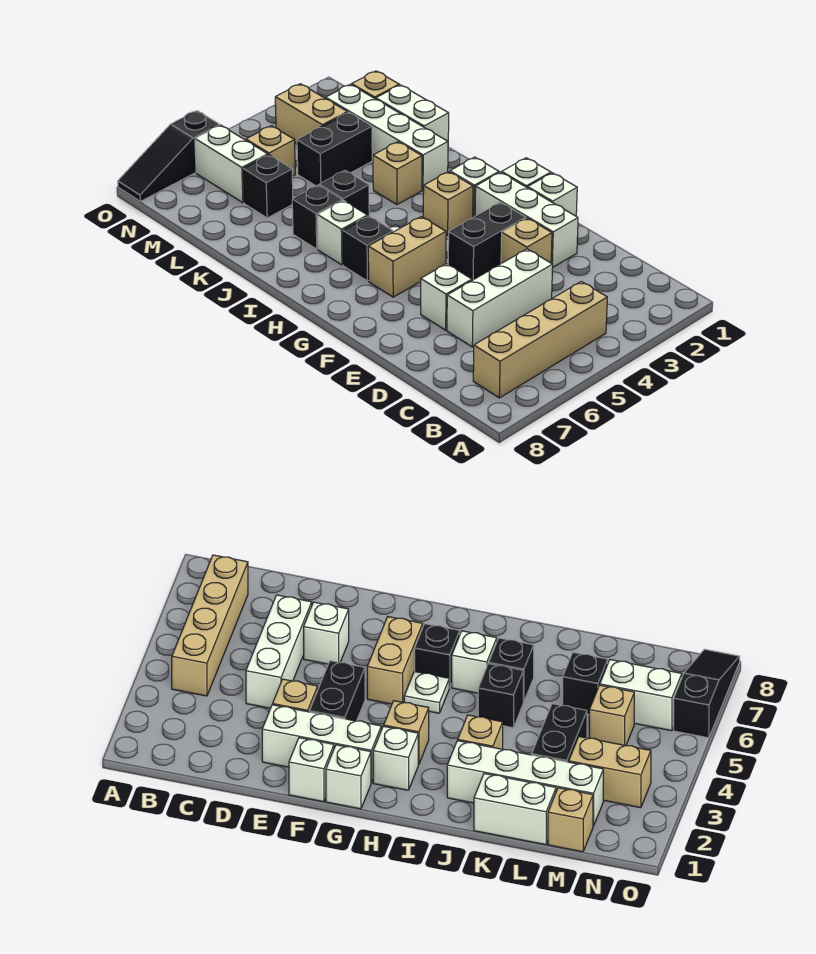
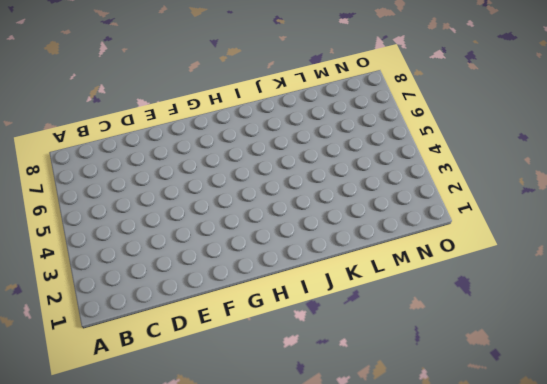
none -> tan 1x4 brick [473,281,607,398]
none -> white 1x3 brick [447,249,553,347]
none -> white 1x3 brick [475,172,578,267]

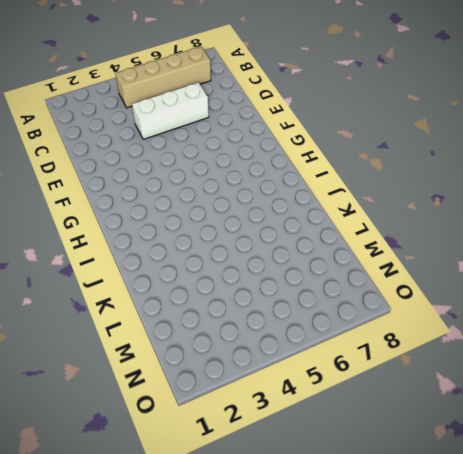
none -> white 1x3 brick [475,172,578,267]
none -> tan 1x1 brick [501,218,552,264]
none -> white 1x1 brick [421,264,472,330]

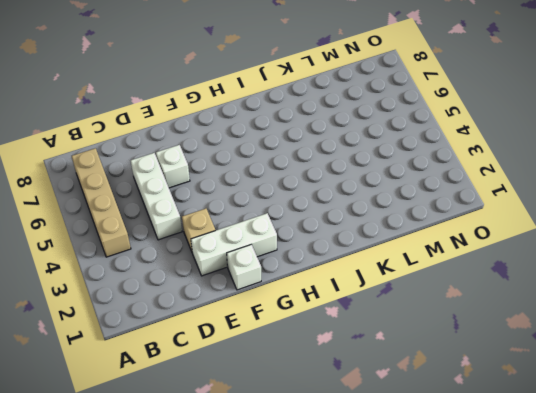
none -> black 1x2 brick [448,202,525,280]
none -> white 1x1 brick [502,158,551,188]
none -> tan 1x2 brick [368,217,446,297]

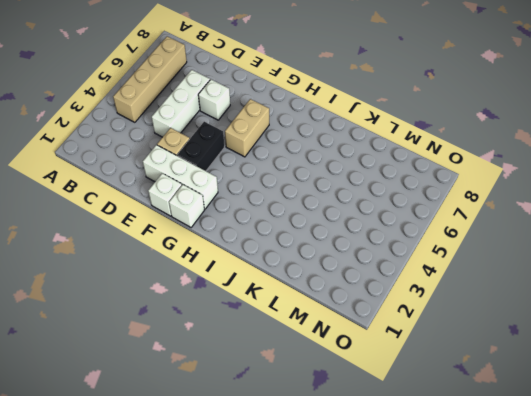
none -> white 1x1 brick [450,157,499,217]
none -> tan 1x1 brick [423,172,473,235]
none -> white 1x1 plate [404,671,449,713]

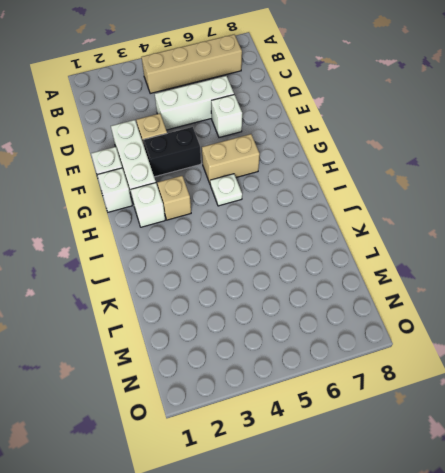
none -> black 1x1 brick [343,216,393,281]
none -> white 1x1 brick [317,200,367,265]
none -> white 1x4 brick [326,84,448,190]

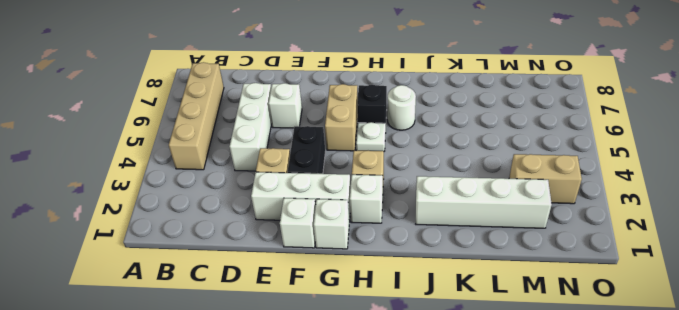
white 1x1 round brick [387,85,416,130] -> white 1x1 brick [317,200,367,265]
none -> tan 1x1 brick [373,142,422,205]
none -> black 1x1 brick [319,170,369,216]
none -> black 1x1 brick [292,185,342,249]

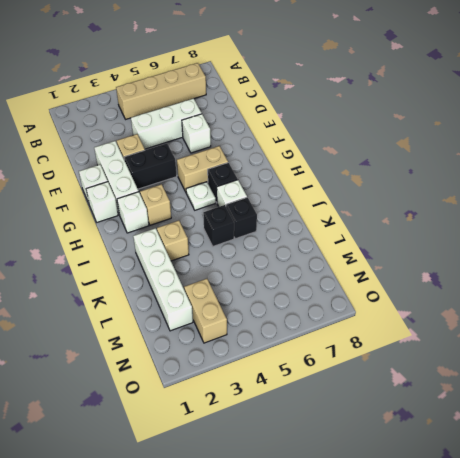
none -> white 1x2 brick [376,85,449,141]
none -> black 1x2 brick [297,112,372,186]
none -> black 1x1 brick [243,155,293,218]

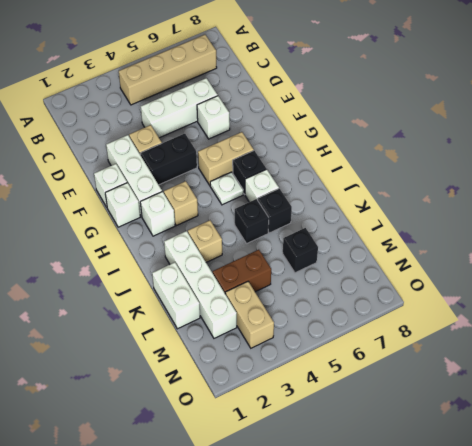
brown 1x2 brick [213,250,271,293] -> black 1x2 brick [297,112,372,186]
none -> tan 1x1 brick [352,71,399,99]
none -> tan 1x1 brick [246,126,295,176]
none -> white 1x2 brick [195,125,268,203]

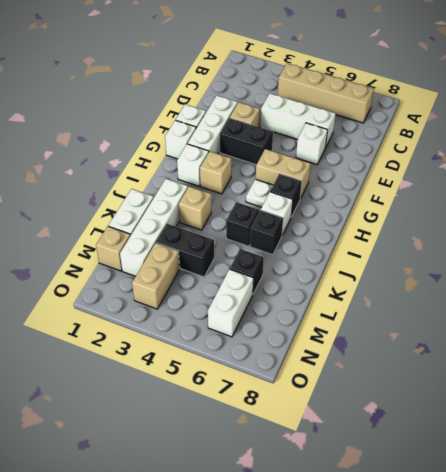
none -> tan 1x1 brick [246,126,295,176]
none -> black 1x3 slope [118,111,220,201]

